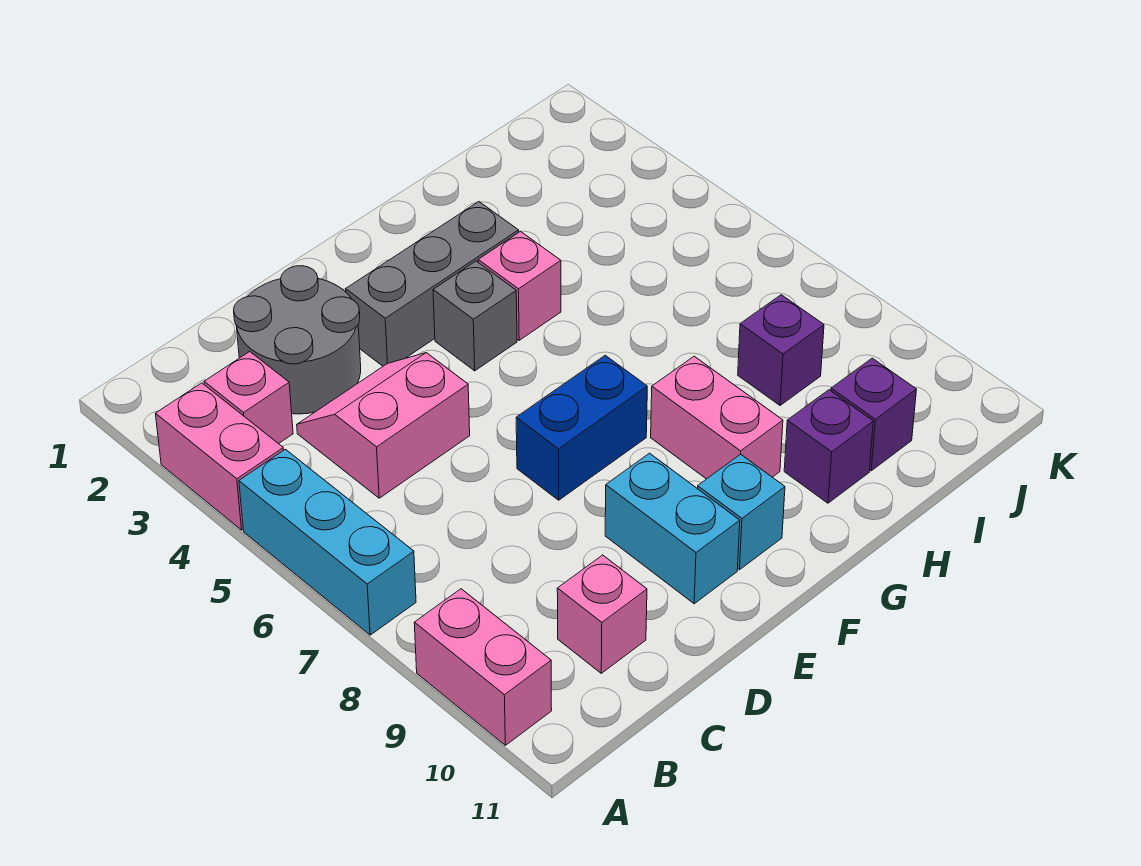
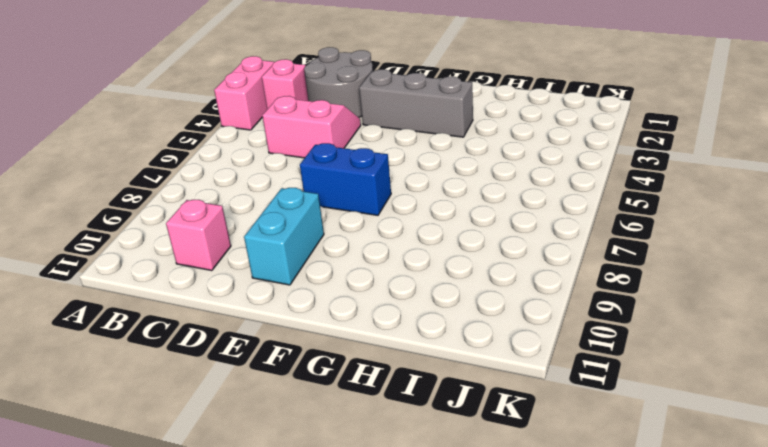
none -> cyan 1x3 brick [239,449,416,635]
none -> pink 1x2 brick [414,589,552,745]
none -> grey 1x1 brick [433,261,517,371]

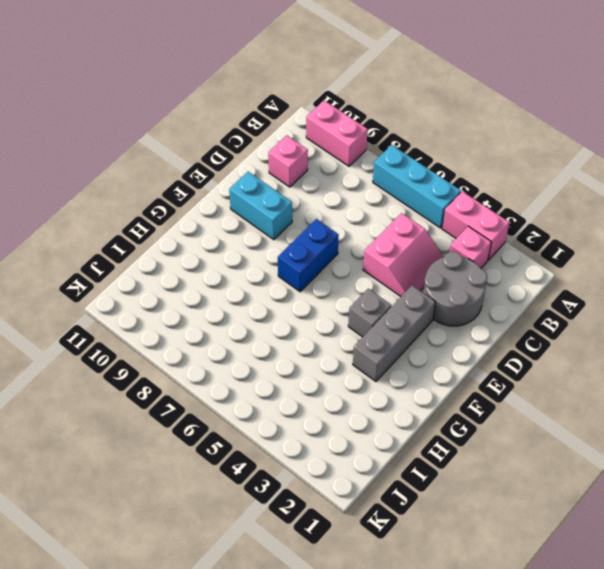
none -> cyan 1x1 brick [698,454,785,570]
none -> pink 1x1 brick [478,231,561,340]
none -> pink 1x2 brick [651,356,783,479]

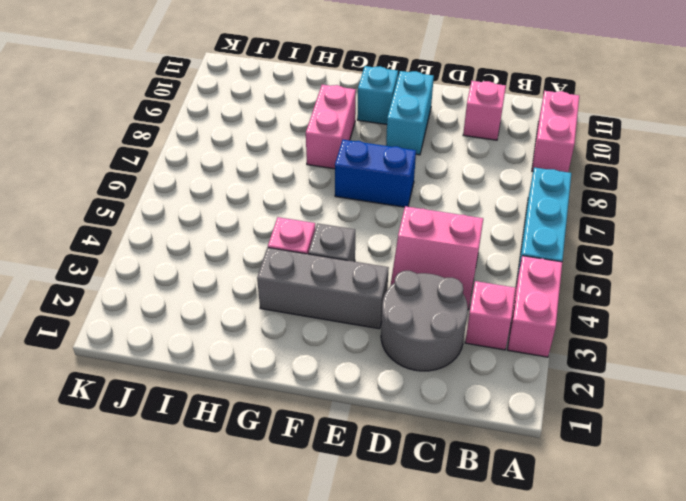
none -> purple 1x1 brick [784,390,873,503]
none -> purple 1x1 brick [738,295,824,405]
none -> purple 1x1 brick [831,358,917,471]

